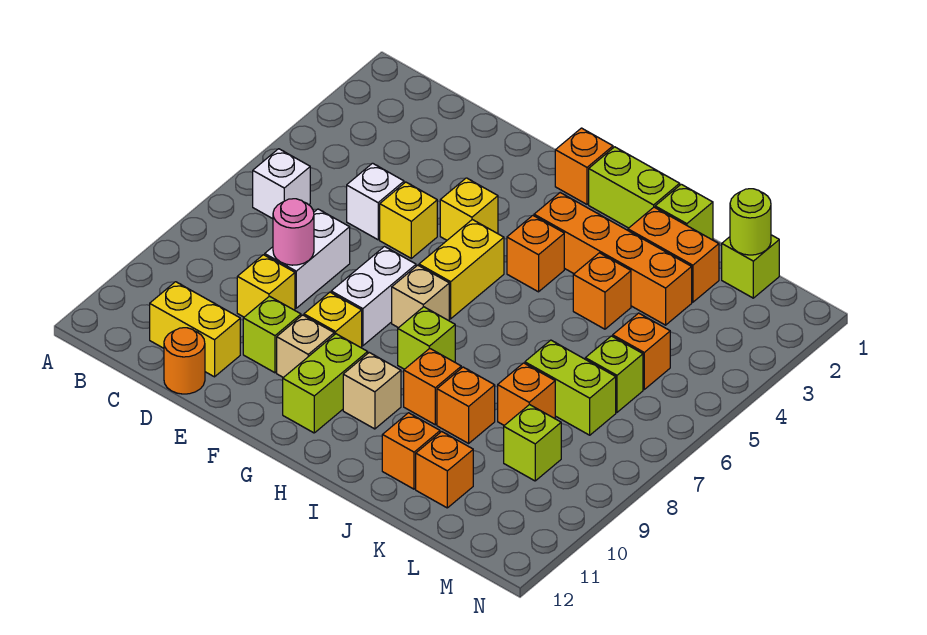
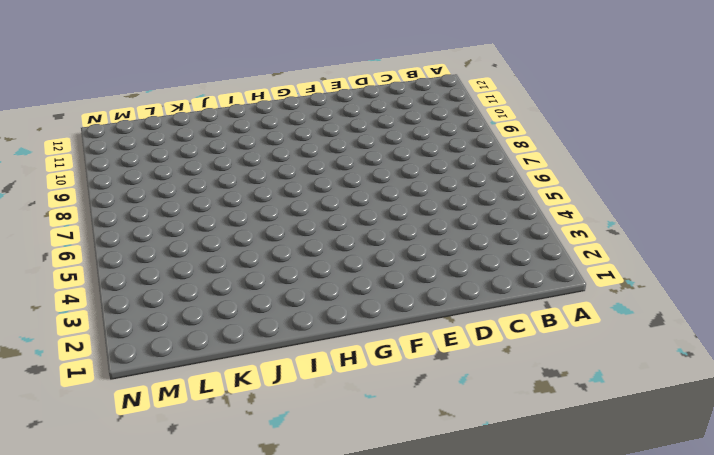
none -> white 1x1 brick [253,149,310,219]
none -> yellow 1x2 brick [150,282,240,377]
none -> white 1x1 brick [347,163,404,240]
none -> white 1x2 brick [265,209,350,308]

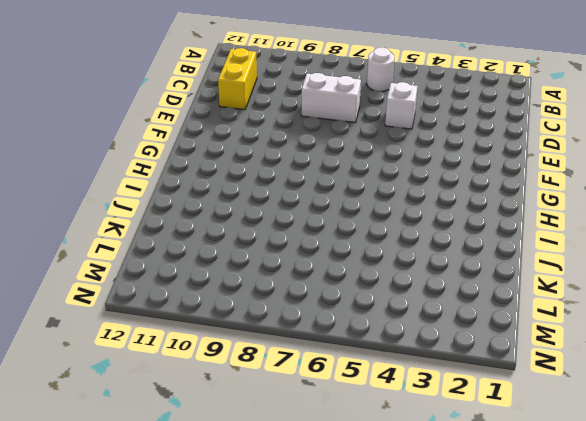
white 1x1 round brick [367,48,394,91] -> white 1x1 brick [253,149,310,219]
none -> yellow 1x1 brick [237,255,295,317]
none -> orange 1x1 round brick [164,328,205,394]
none -> yellow 1x1 brick [380,182,437,258]
none -> lime 1x1 brick [243,296,301,373]

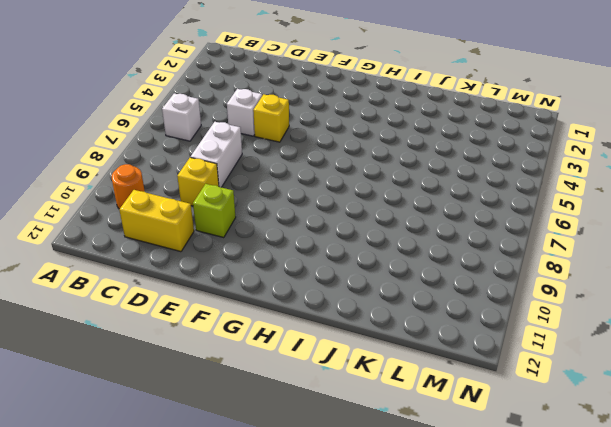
orange 1x1 round brick [112,164,145,209] -> orange 1x1 round brick moved to [164,328,205,394]
none -> yellow 1x1 brick [440,178,498,240]
none -> white 1x2 brick [331,247,416,346]
none -> yellow 1x1 brick [304,292,362,347]
none -> tan 1x1 brick [277,315,334,378]

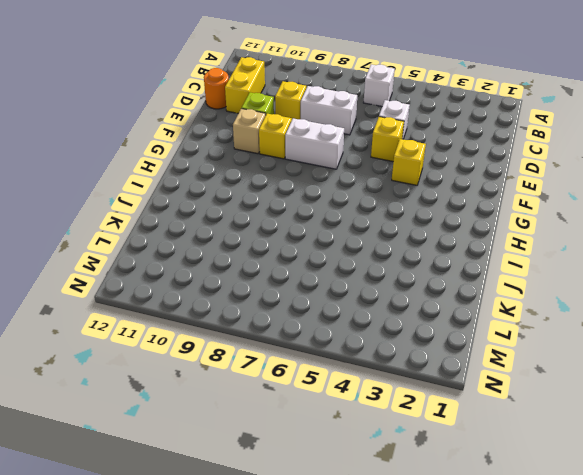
none -> orange 1x1 brick [555,128,613,204]
none -> yellow 1x2 brick [419,220,504,319]
none -> tan 1x1 brick [392,265,449,328]
none -> lime 1x2 brick [283,334,368,433]

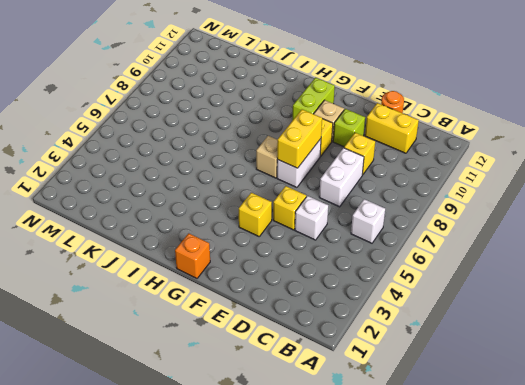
yellow 1x2 brick [277,109,322,168] -> yellow 1x2 brick moved to [419,220,504,319]
none -> lime 1x2 brick [589,147,680,228]
none -> orange 1x4 brick [534,193,692,325]
none -> orange 1x1 brick [507,216,564,292]
none -> lime 1x1 brick [398,307,455,369]

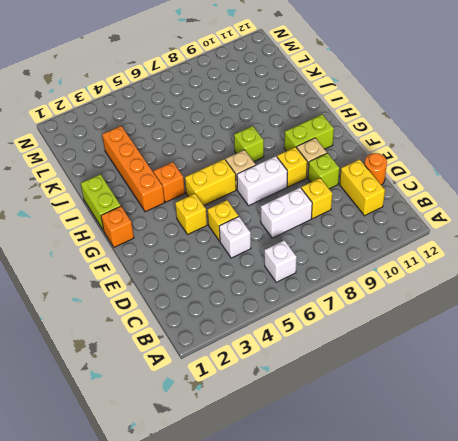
none -> tan 1x1 brick [343,353,401,429]
none -> orange 1x1 brick [404,348,461,425]
none -> lime 1x1 brick [655,184,713,239]
none -> orange 1x2 brick [628,207,719,302]

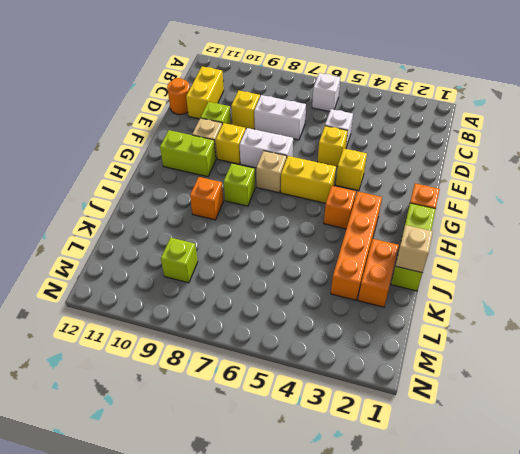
tan 1x1 brick [396,225,433,273] -> tan 1x1 brick moved to [343,353,401,429]
none -> orange 1x1 brick [573,253,631,329]
none -> orange 1x1 brick [437,367,495,443]
none -> orange 1x1 brick [382,413,440,489]
none -> lime 1x2 brick [525,340,616,435]

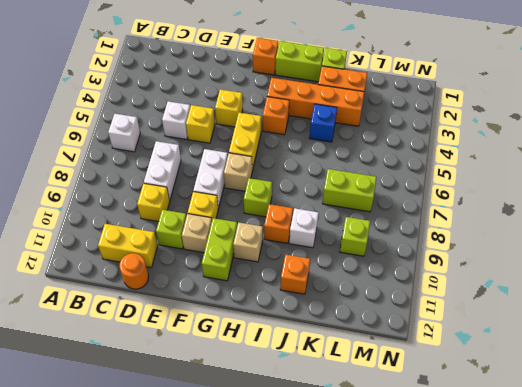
blue 1x1 brick [310,104,337,142] -> orange 1x1 brick [573,253,631,329]
white 1x1 brick [289,208,318,248] -> orange 1x1 brick [437,367,495,443]
none -> orange 1x1 brick [498,363,555,425]
none -> orange 1x1 brick [416,432,473,508]
none -> lime 1x1 brick [722,235,779,298]
none -> orange 1x1 brick [613,313,670,389]

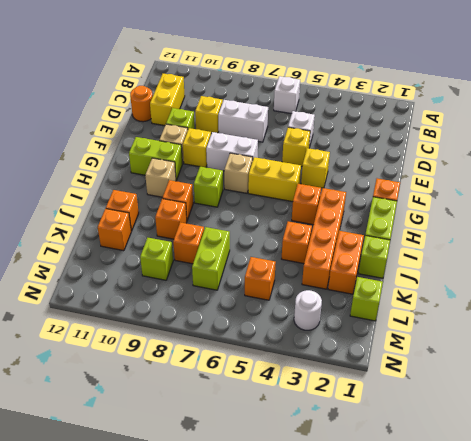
white 1x1 round brick [294,290,322,330] -> none
none -> lime 1x1 brick [585,336,643,412]
none -> pink 1x1 round brick [273,199,314,265]
none -> lime 1x1 round brick [730,189,771,255]

